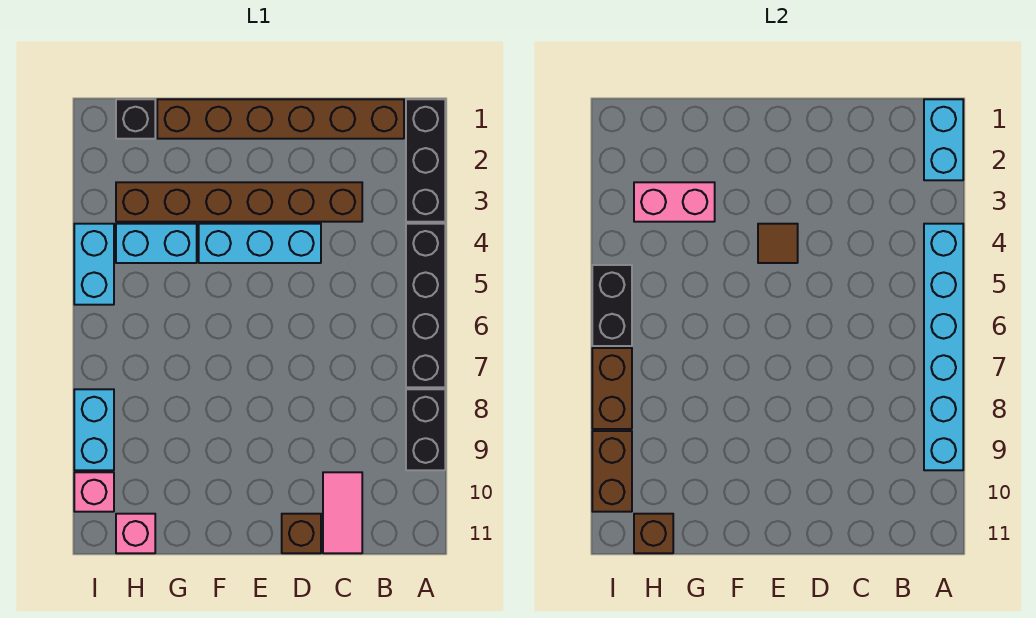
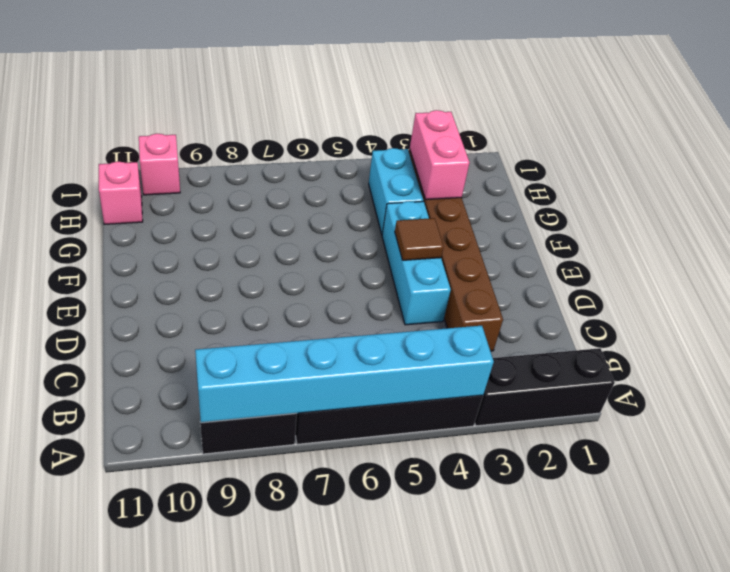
none -> brown 1x6 brick [157,99,404,139]
none -> pink 1x2 tile [323,472,362,553]
none -> brown 1x1 brick [282,514,321,553]

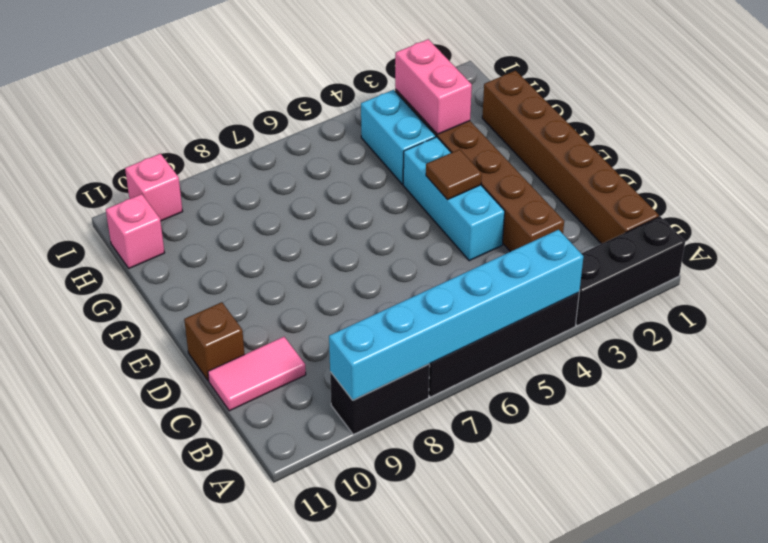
none -> black 1x1 brick [116,99,155,139]
none -> cyan 1x2 brick [74,224,114,305]
none -> cyan 1x2 brick [74,389,114,470]

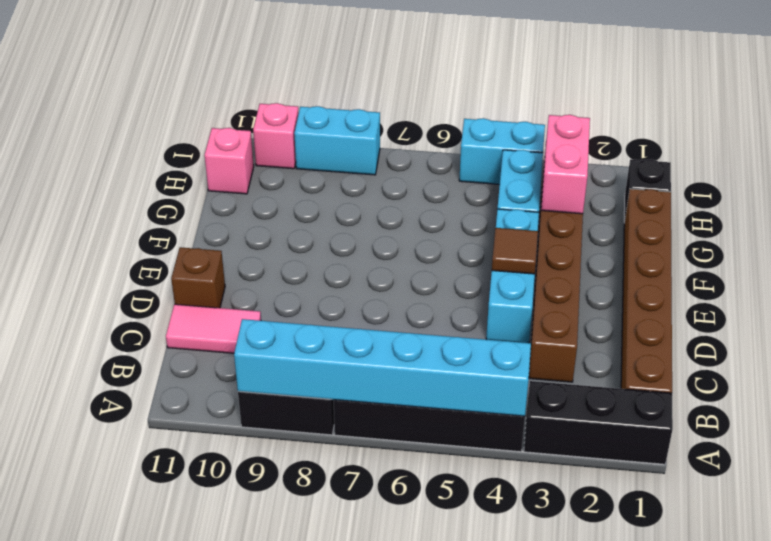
none -> cyan 1x2 brick [924,99,963,180]
none -> brown 1x1 brick [634,514,673,553]
none -> black 1x2 brick [592,265,632,346]

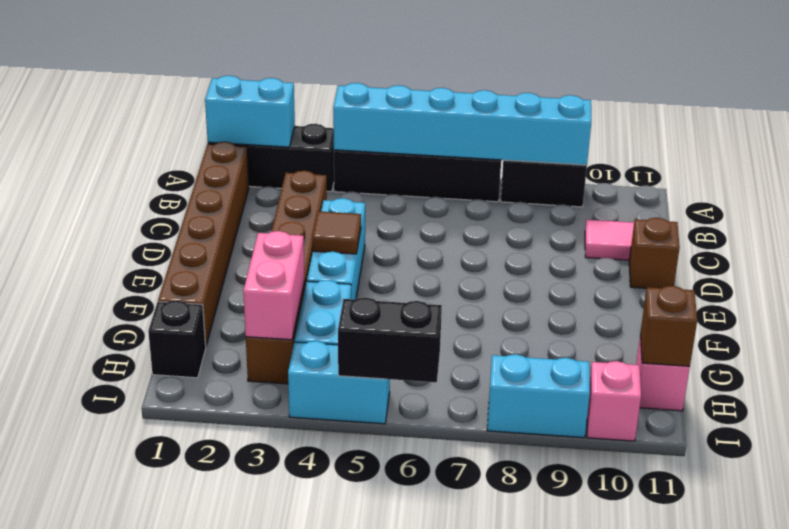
none -> brown 1x2 brick [592,348,632,429]
none -> brown 1x2 brick [592,431,632,512]

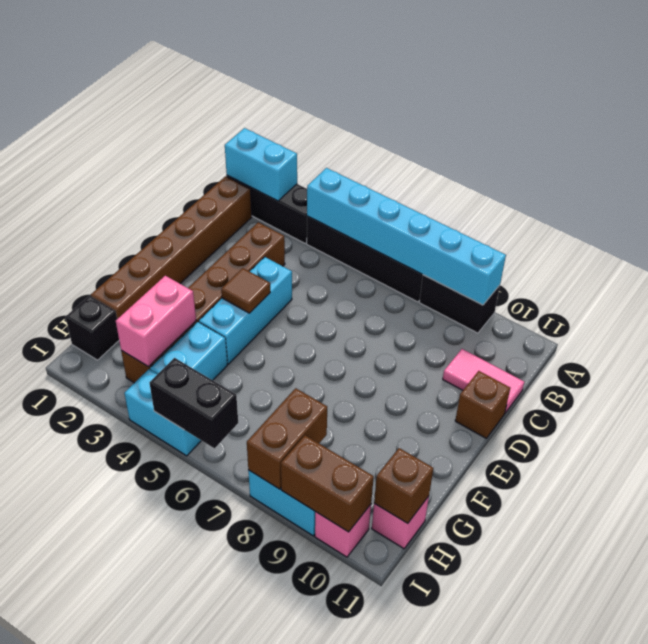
brown 1x2 brick [247,388,327,489] -> brown 1x2 brick turned to [592,348,632,429]

